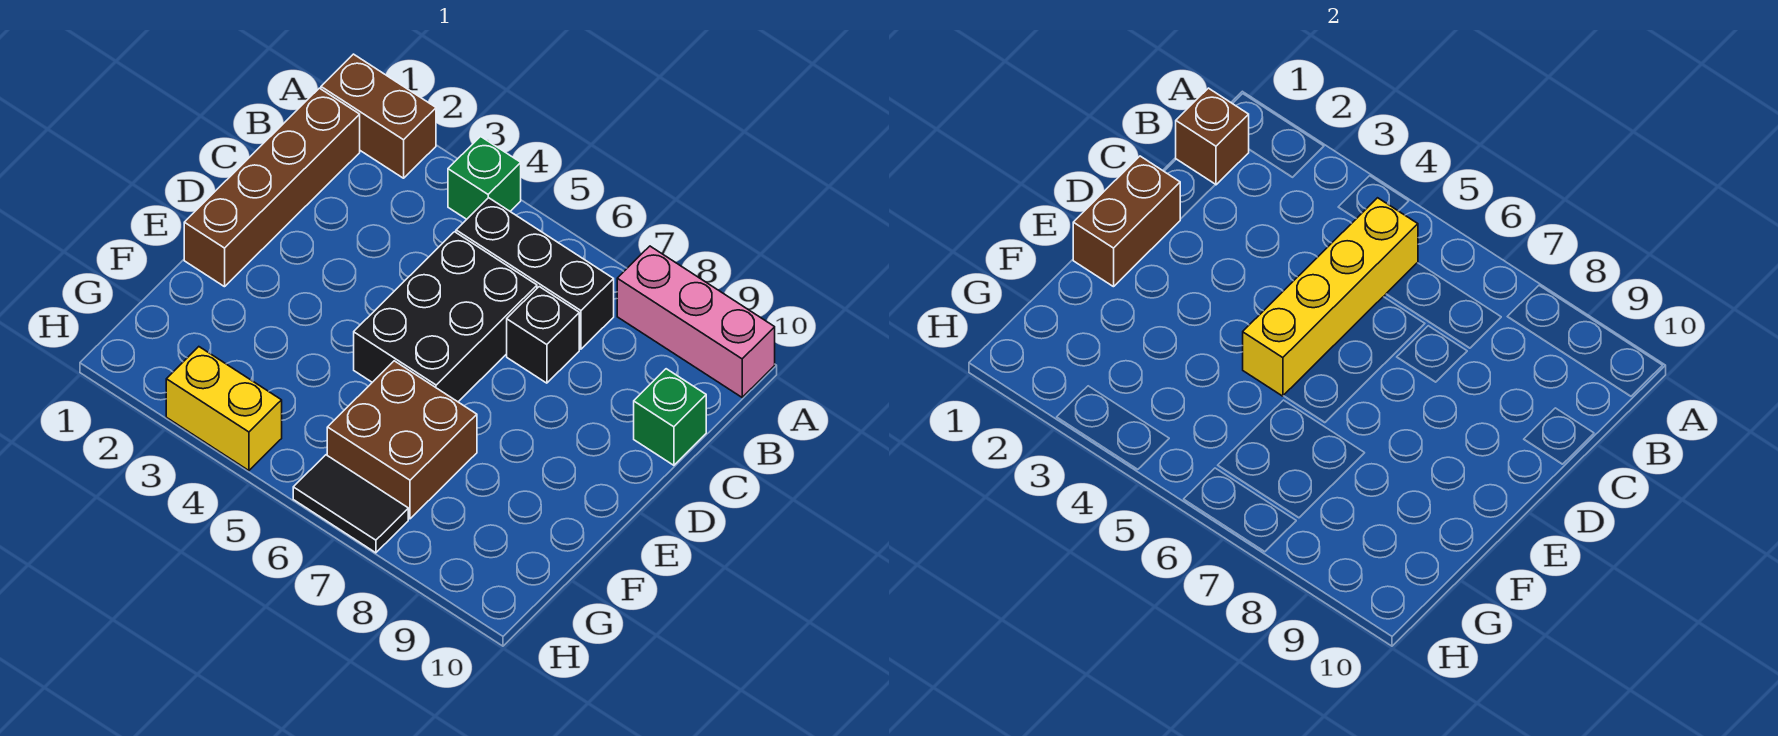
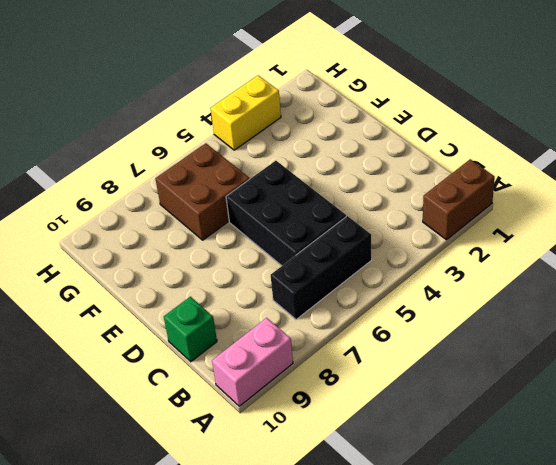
pink 1x2 brick [212,318,293,406] -> pink 1x3 brick [617,246,775,397]
none -> green 1x1 brick [448,137,521,219]
none -> brown 1x4 brick [184,88,360,287]
none -> black 1x1 brick [507,287,579,383]

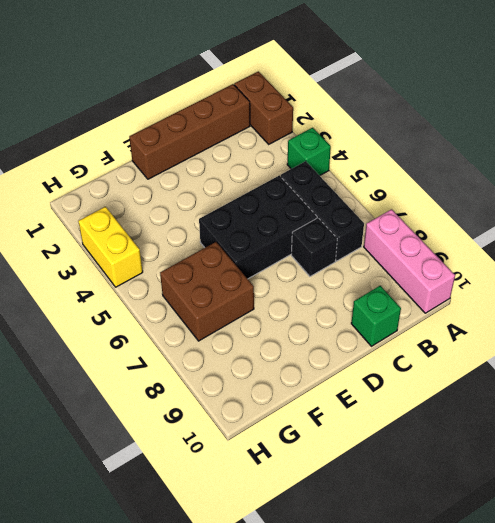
none -> black 1x2 tile [293,455,408,553]
none -> brown 1x1 brick [1176,88,1249,185]
none -> yellow 1x4 brick [1243,198,1418,396]

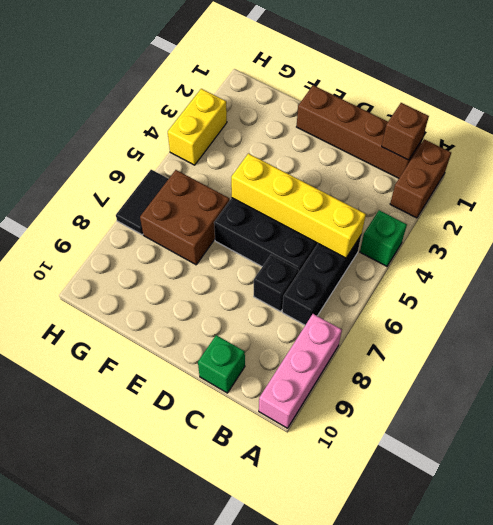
none -> brown 1x2 brick [1073,156,1180,287]

